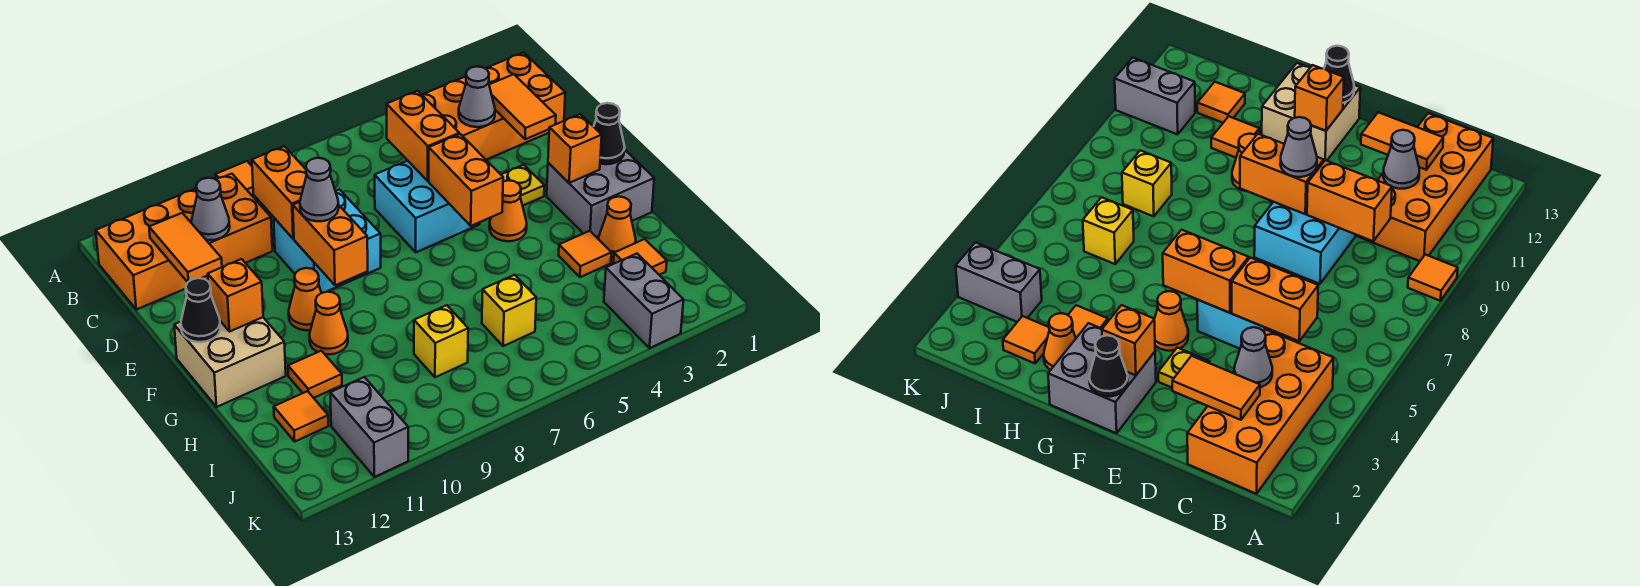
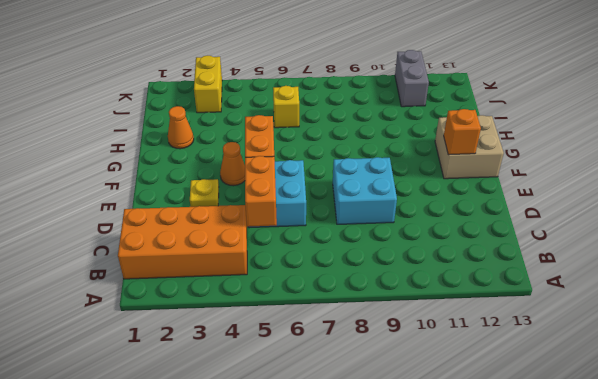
yellow 1x2 brick [194,56,222,113] -> grey 1x2 brick [604,254,684,348]
none -> orange 1x1 tile [215,161,255,198]
none -> orange 2x4 brick [96,174,272,310]
none -> grey 2x2 brick [547,149,654,237]
none -> orange 1x1 cone [289,268,321,330]

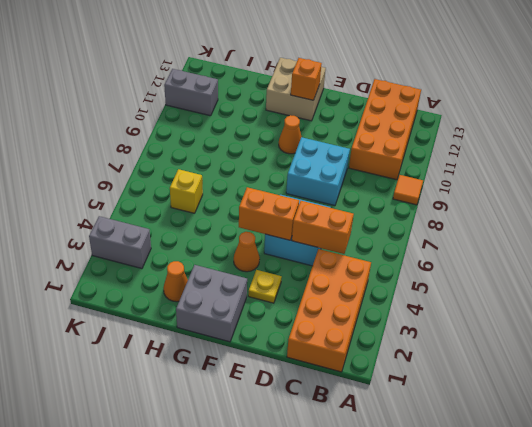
none -> orange 1x1 cone [309,292,348,354]
none -> orange 1x1 tile [559,231,611,277]
none -> orange 1x1 tile [288,351,342,398]
none -> orange 1x1 tile [613,239,667,275]

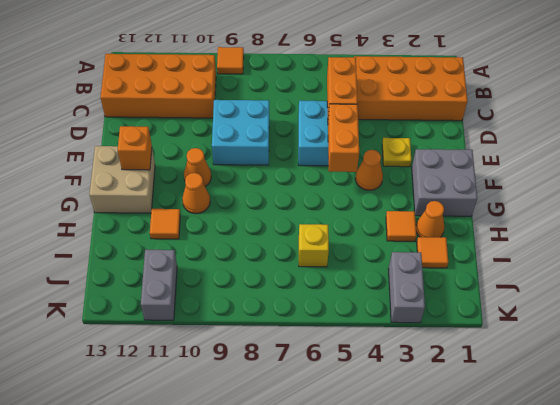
none -> yellow 1x1 brick [414,305,468,377]
none -> orange 1x1 tile [274,391,329,441]
none -> orange 1x2 tile [489,74,556,139]
none -> grey 1x1 cone [459,67,495,127]

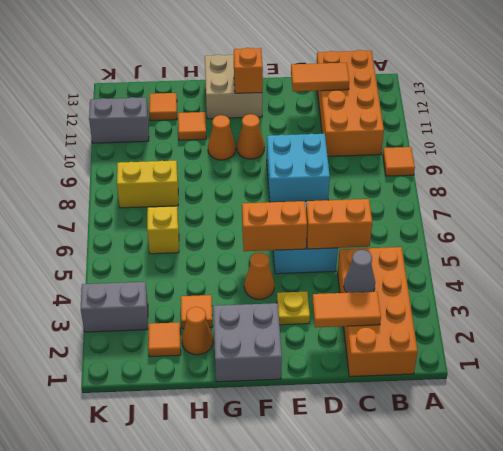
yellow 1x2 brick [117,161,178,208] -> yellow 1x1 brick [414,305,468,377]
none -> orange 1x2 brick [252,146,307,239]
none -> grey 1x1 cone [191,178,230,240]
none -> orange 1x2 brick [293,202,368,285]
none -> black 1x1 cone [594,103,625,164]

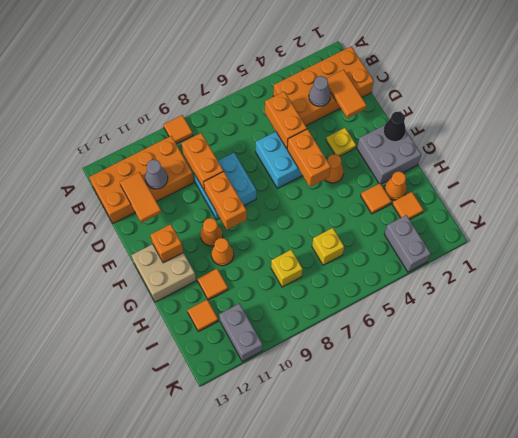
none -> orange 1x1 brick [548,114,602,183]
none -> black 1x1 cone [181,278,220,342]
none -> grey 1x1 cone [300,158,339,221]

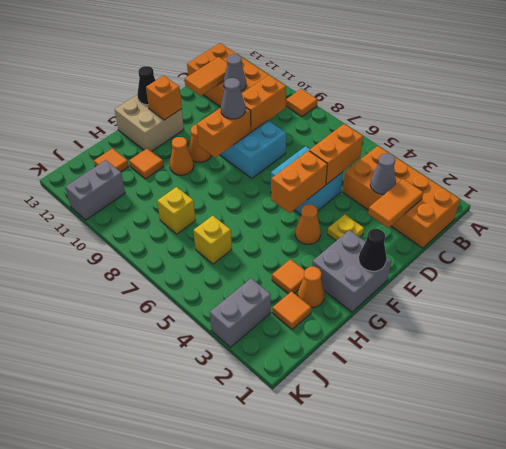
none -> orange 1x1 brick [548,114,602,183]

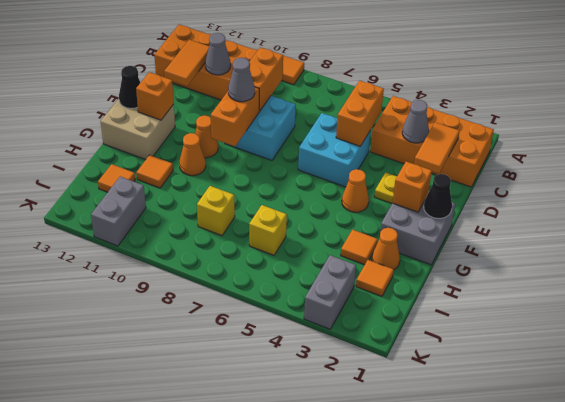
none -> orange 1x2 brick [429,134,503,226]

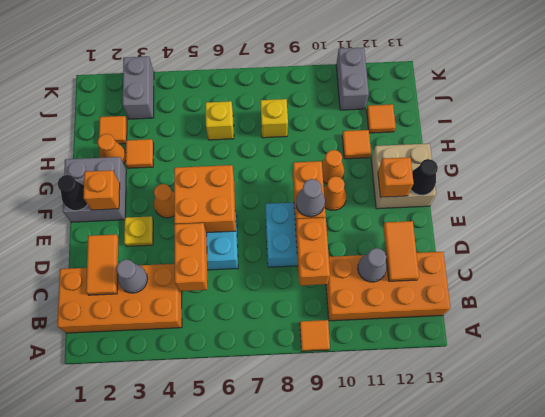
orange 2x2 brick [174,165,236,233] -> orange 1x2 brick [429,134,503,226]

